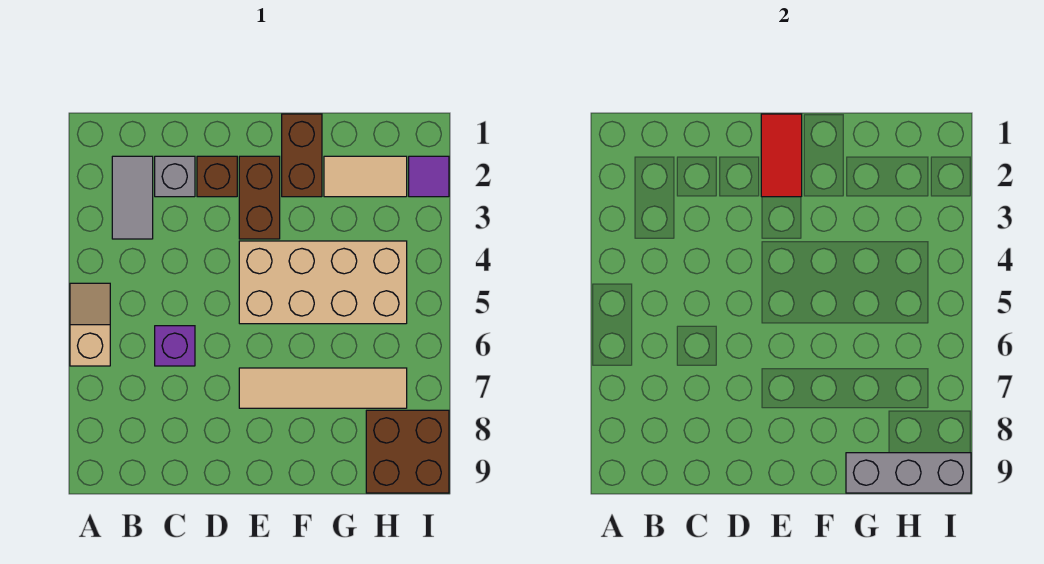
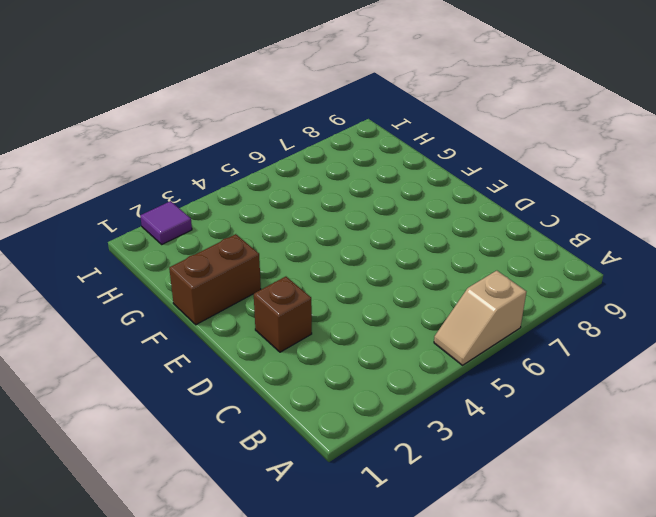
none -> grey 1x2 tile [112,156,153,239]
none -> grey 1x1 brick [155,156,195,197]
none -> purple 1x1 brick [155,326,195,366]

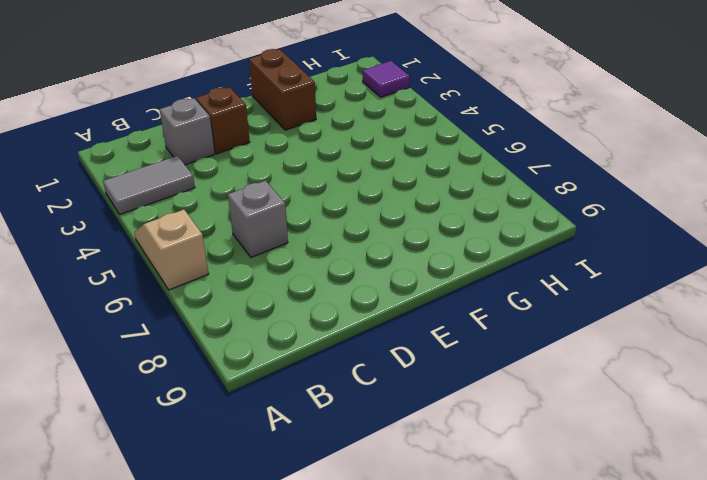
grey 1x2 tile [103,156,195,214] -> grey 1x2 tile turned to [112,156,153,239]
grey 1x1 brick [228,181,288,257] -> purple 1x1 brick [155,326,195,366]
none -> brown 1x2 brick [239,156,280,239]
none -> tan 2x4 brick [239,241,407,324]
none -> tan 1x4 tile [239,368,407,408]

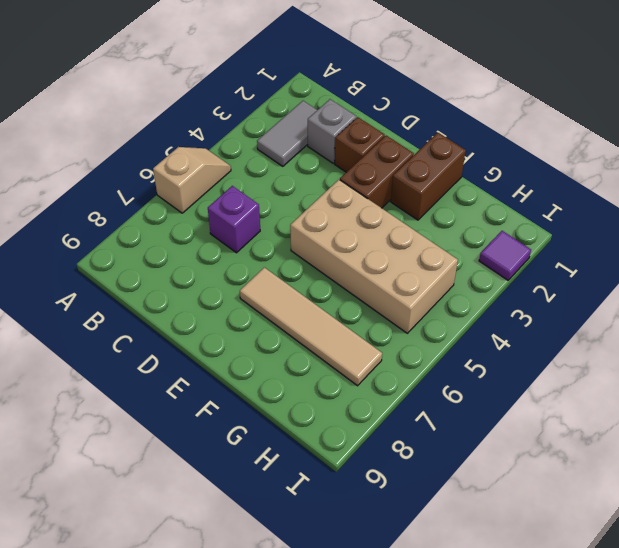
none -> tan 1x2 tile [324,156,407,197]
none -> brown 2x2 brick [366,410,449,493]
none -> red 1x2 tile [761,114,802,197]

